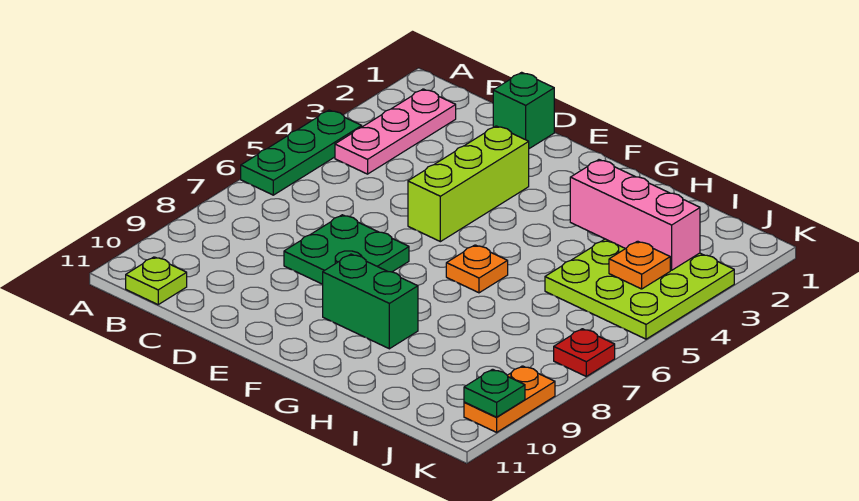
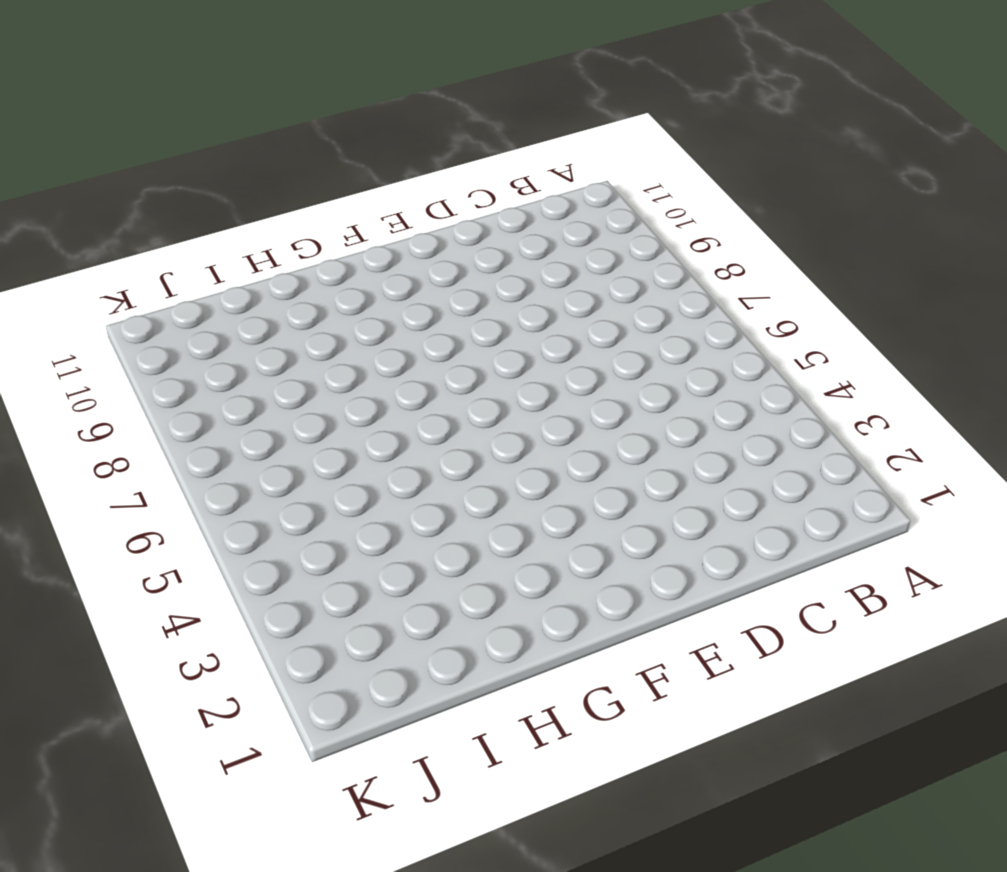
none -> green 1x3 plate [241,110,362,195]
none -> pink 1x3 plate [335,89,456,174]
none -> lime 1x1 plate [126,257,187,305]

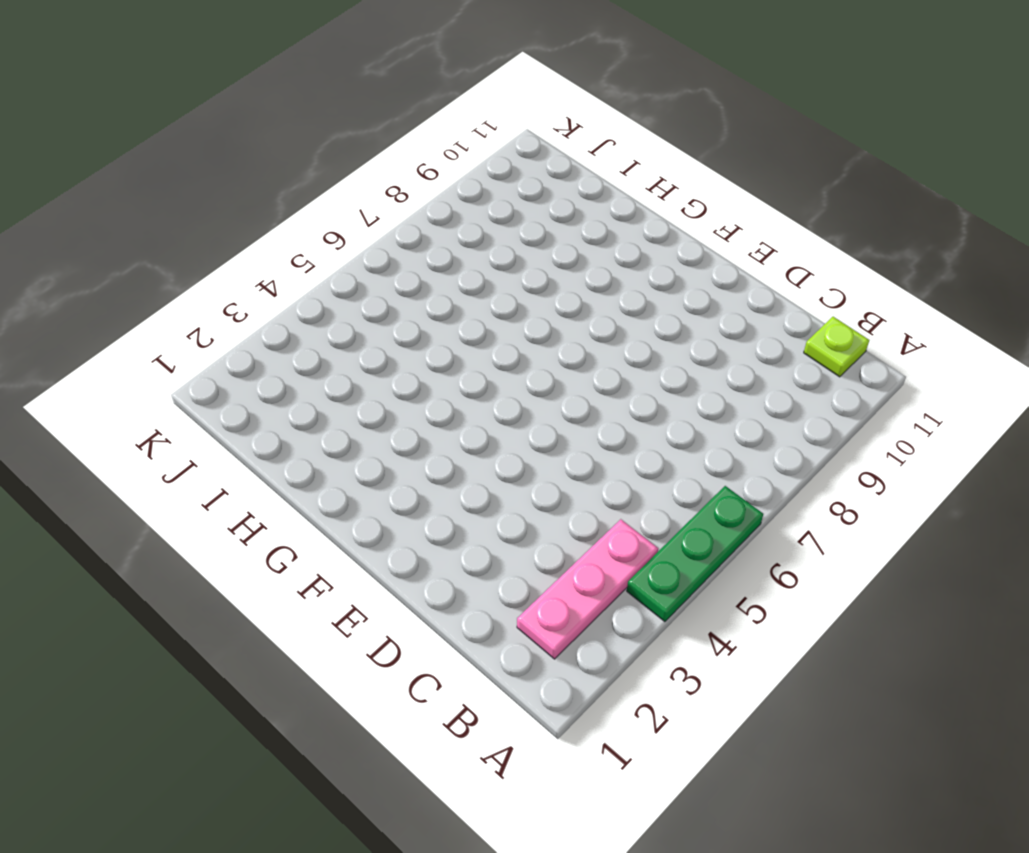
none -> green 1x1 brick [493,72,554,149]
none -> green 2x2 plate [284,215,409,284]
none -> lime 1x3 brick [408,126,529,242]

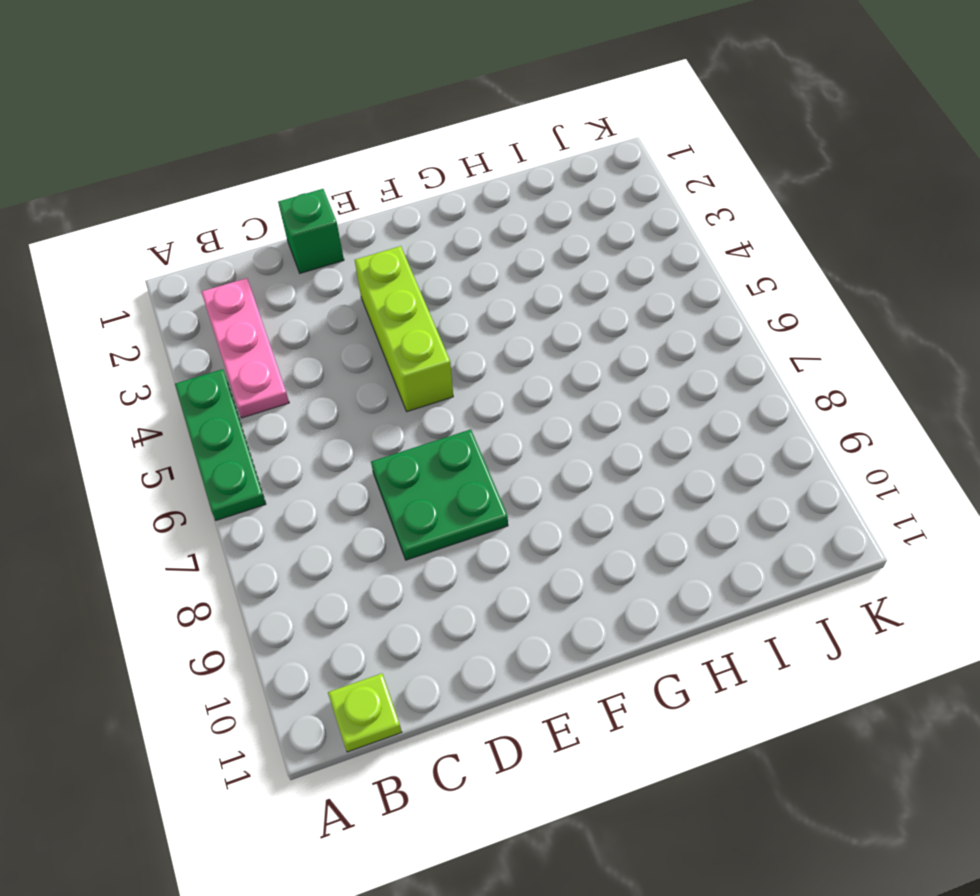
none -> green 1x2 brick [323,254,418,349]
none -> orange 1x1 plate [446,245,508,293]
none -> lime 3x3 plate [545,239,734,339]

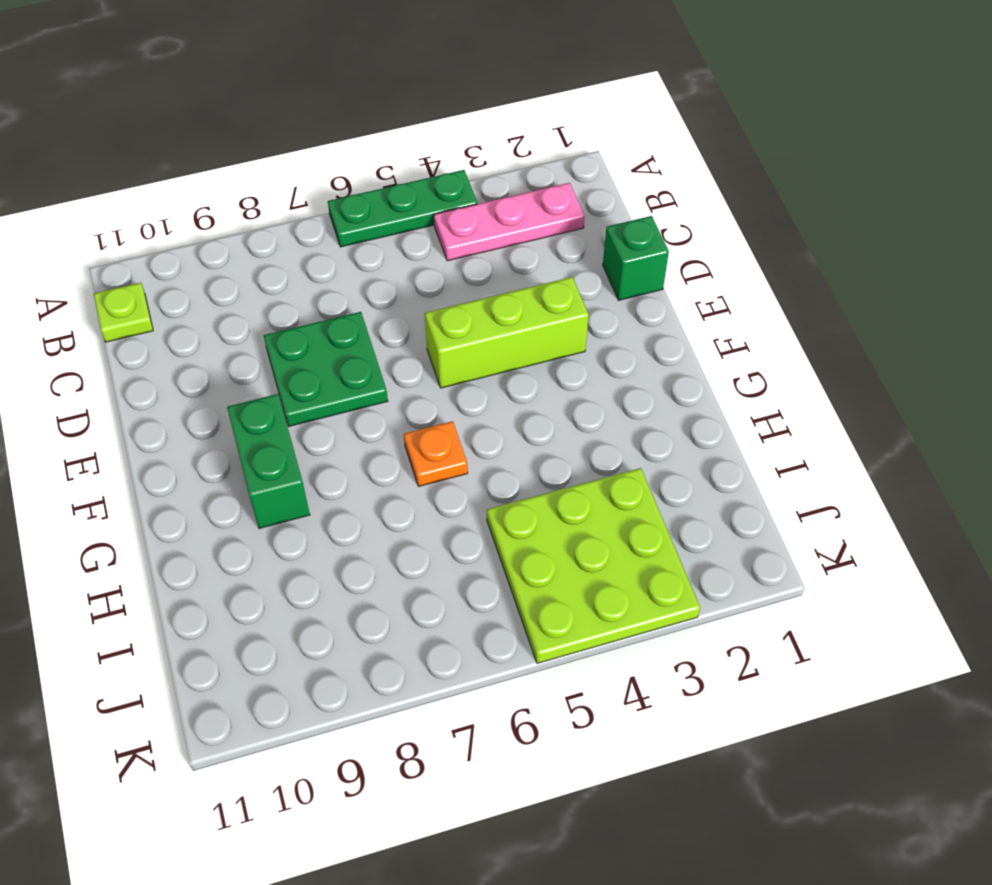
none -> red 1x1 plate [554,329,615,376]
none -> orange 1x2 plate [464,366,555,432]
none -> pink 1x3 brick [570,160,700,270]

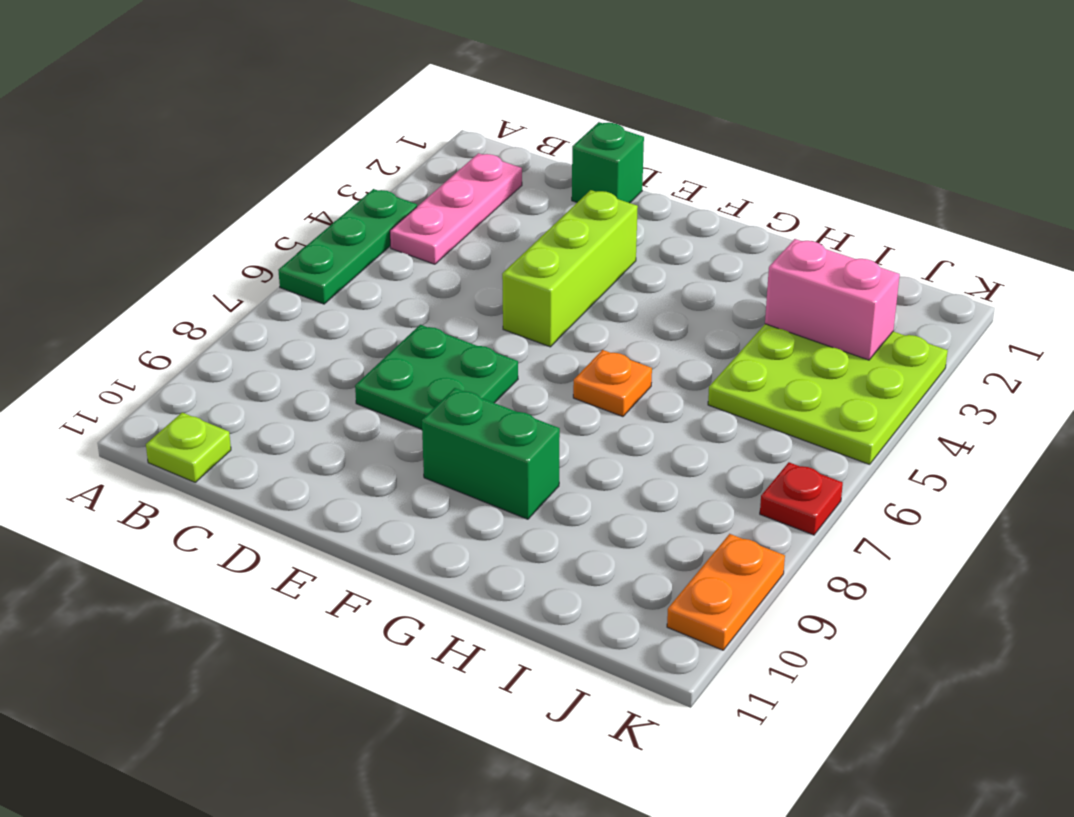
pink 1x2 brick [765,239,900,360] -> pink 1x3 brick [570,160,700,270]
none -> orange 1x1 plate [609,241,670,289]
none -> green 1x1 plate [464,369,525,417]

